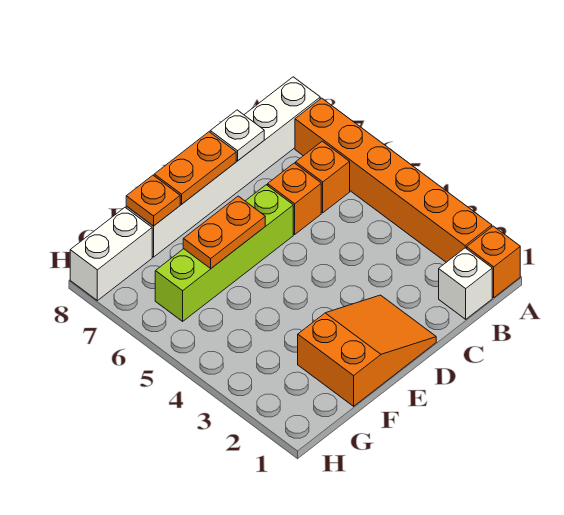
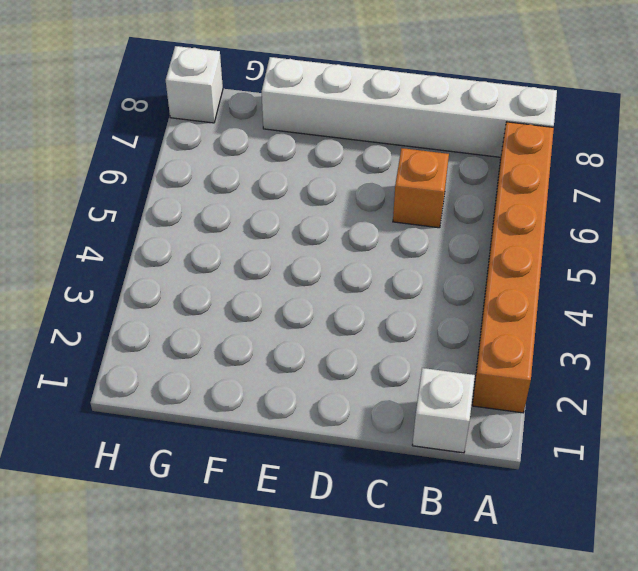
white 1x1 brick [166,46,223,123] -> white 1x2 brick [70,208,152,301]
none -> orange 1x1 brick [467,226,520,297]
none -> orange 1x1 brick [296,141,350,213]
none -> orange 2x3 slope [298,295,436,406]

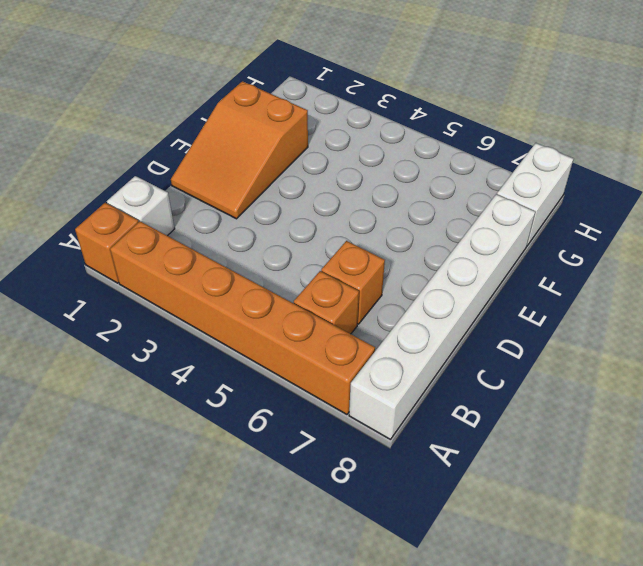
none -> lime 1x4 brick [155,185,293,321]
none -> white 1x1 plate [210,110,264,161]
none -> orange 1x2 plate [154,132,236,204]

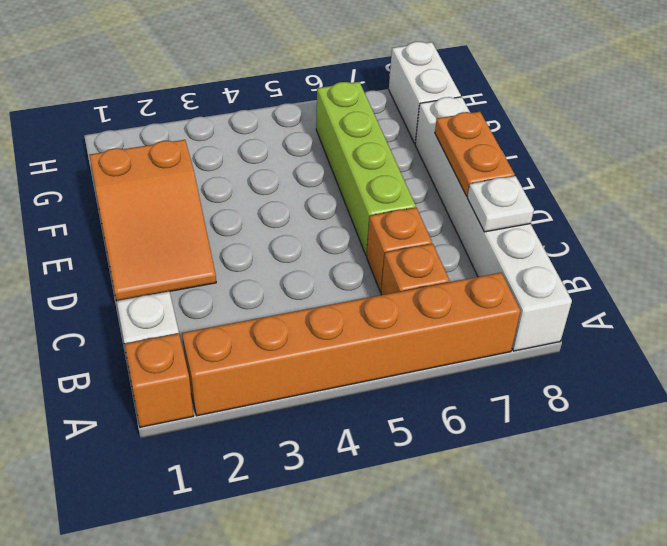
none -> orange 1x2 plate [183,196,265,268]
none -> orange 1x1 plate [126,175,180,226]

